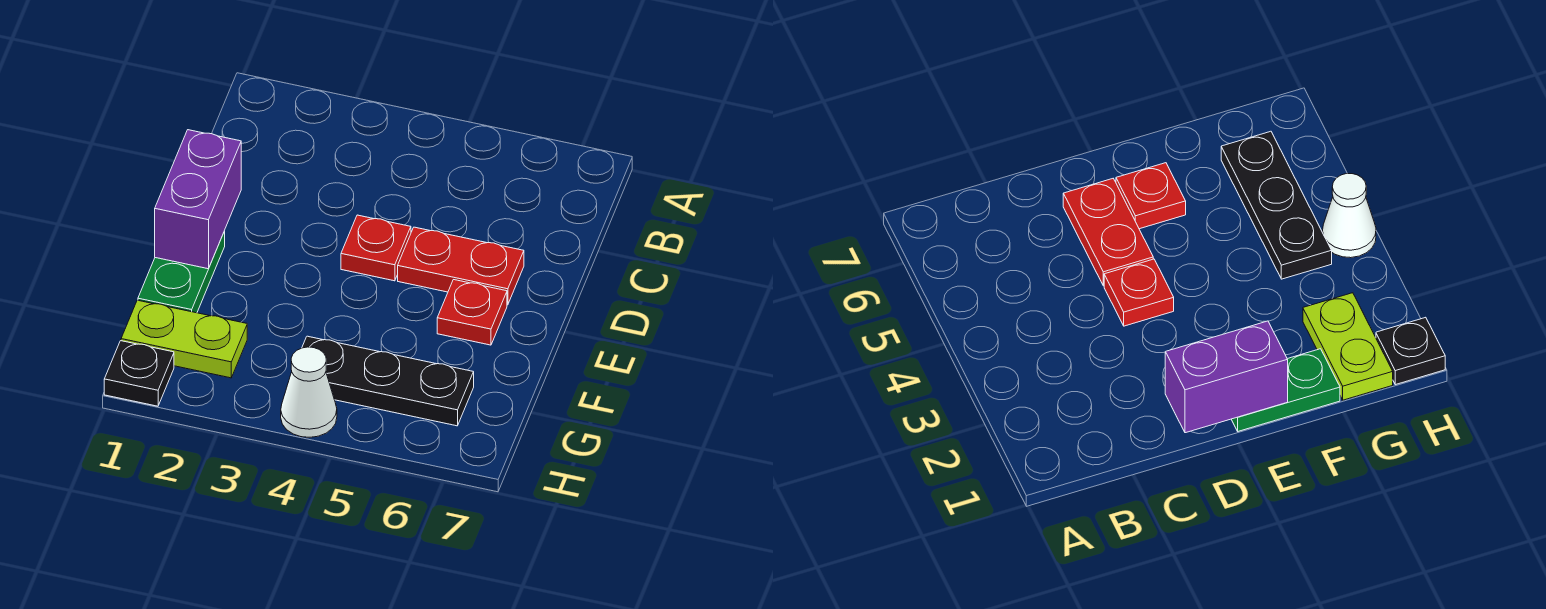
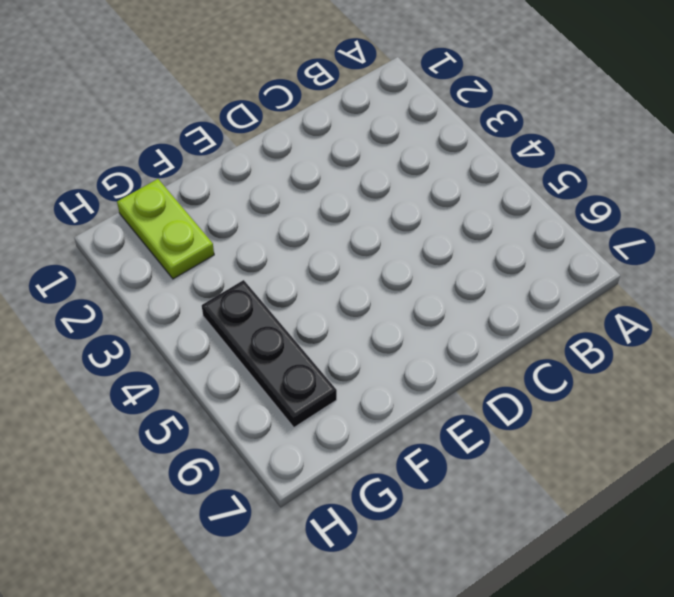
none -> red 1x1 plate [341,215,411,281]
none -> red 1x2 plate [398,227,524,305]

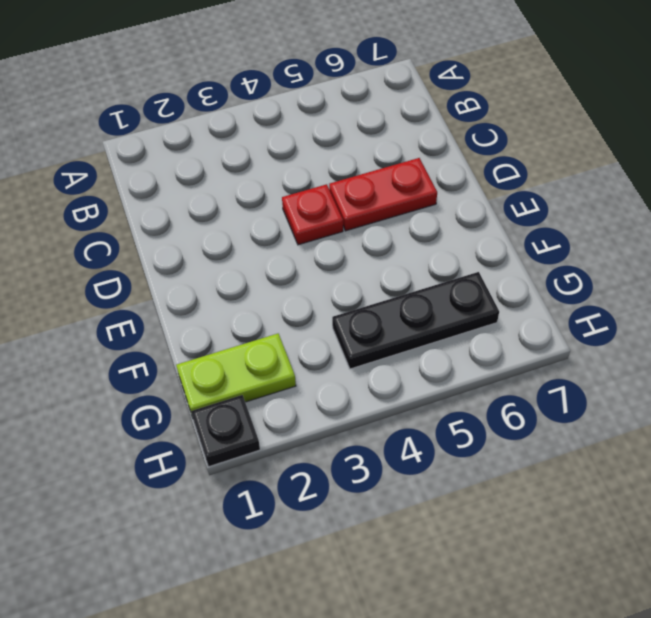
none -> green 1x2 plate [138,231,225,313]
none -> red 1x1 plate [437,280,507,345]

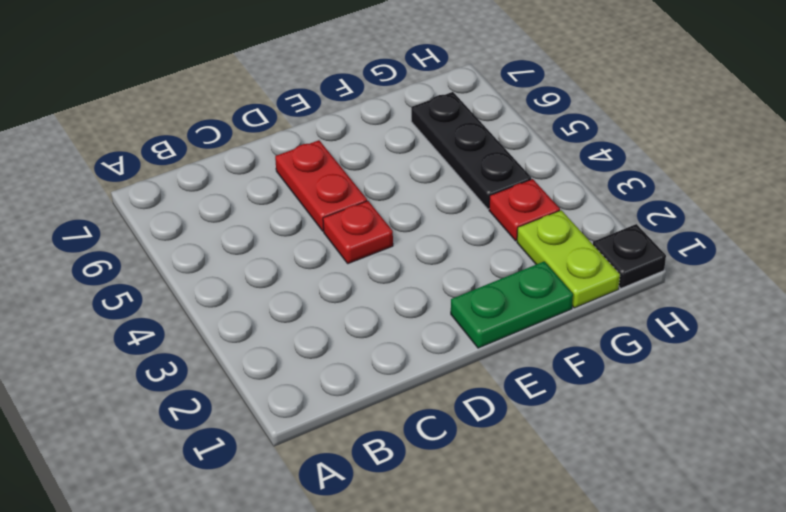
red 1x1 plate [489,179,560,241] -> red 1x1 plate moved to [437,280,507,345]
none -> white 1x1 cone [281,347,337,437]
none -> purple 1x2 brick [155,130,241,269]

